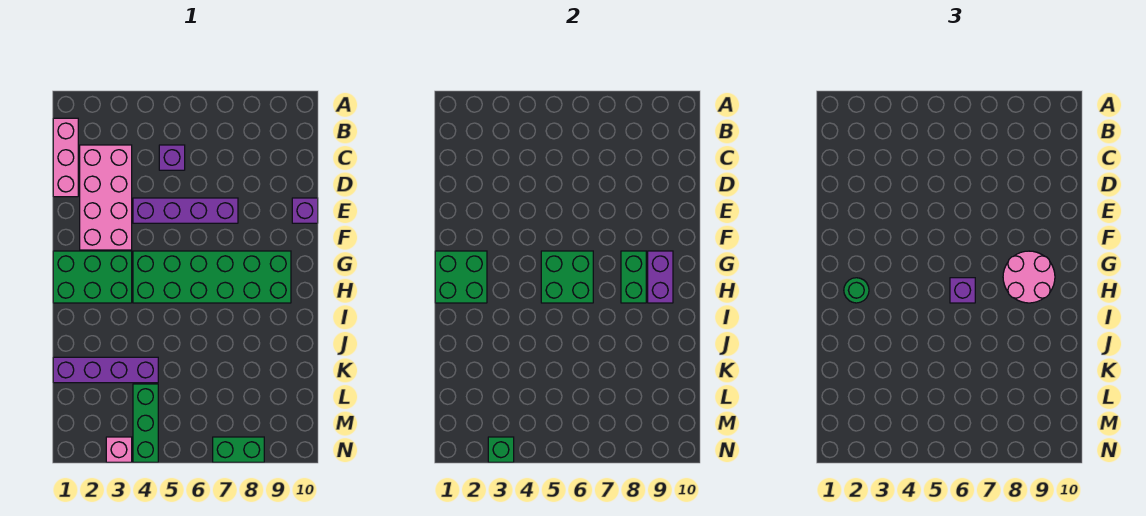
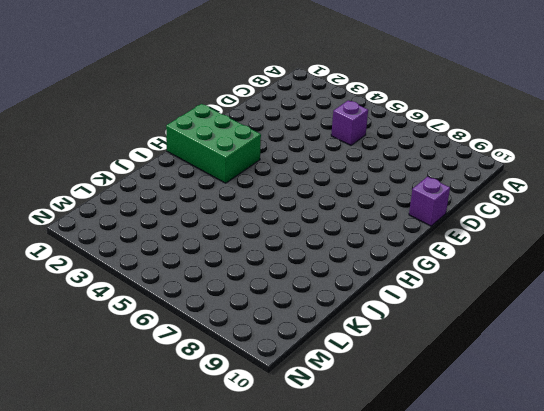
none -> pink 1x3 brick [53,118,78,197]
none -> pink 2x4 brick [80,145,132,250]
none -> purple 1x4 brick [133,198,238,223]

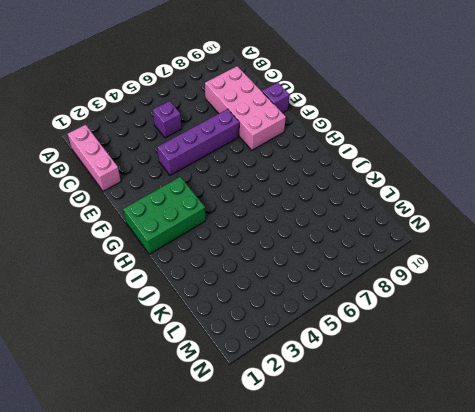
pink 2x4 brick [205,66,286,150] -> pink 2x4 brick moved to [80,145,132,250]
none -> green 2x6 brick [133,251,291,303]
none -> purple 1x4 brick [53,357,158,383]
none -> green 1x3 brick [133,384,158,462]

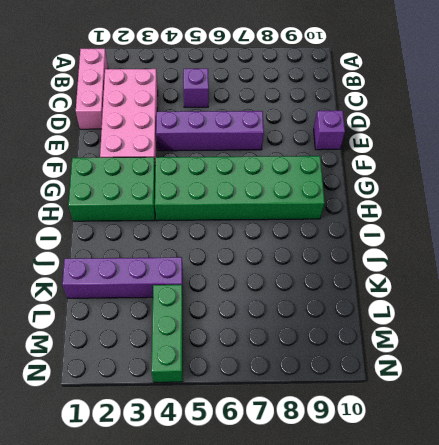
none -> pink 1x1 brick [106,437,132,462]
none -> green 1x2 brick [213,437,264,462]
none -> green 2x2 brick [435,251,487,303]

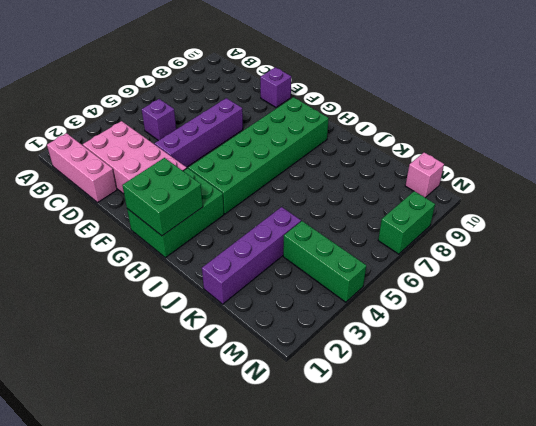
pink 1x1 brick [405,152,444,198] -> pink 1x1 brick moved to [106,437,132,462]
none -> green 2x2 brick [541,251,593,303]
none -> green 1x2 brick [621,251,646,303]
none -> purple 1x2 brick [648,251,673,303]

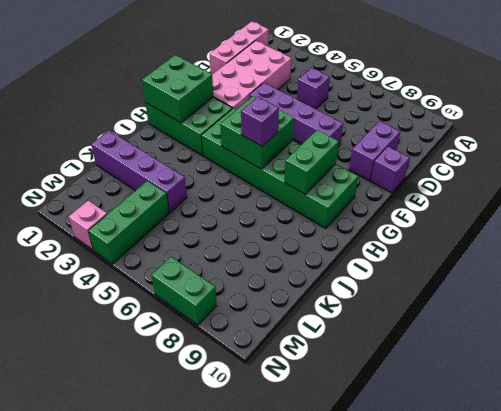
purple 1x2 brick [349,121,400,181] -> purple 1x2 brick moved to [648,251,673,303]
none -> green 1x1 brick [488,437,514,462]
none -> pink 2x2 round brick [1003,251,1055,303]
none -> green 1x1 round brick [844,278,869,303]

